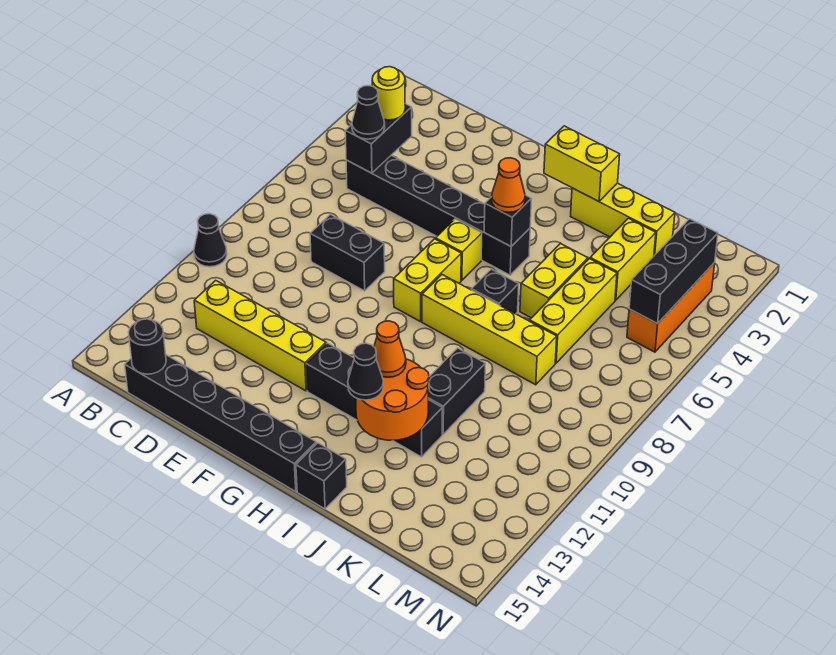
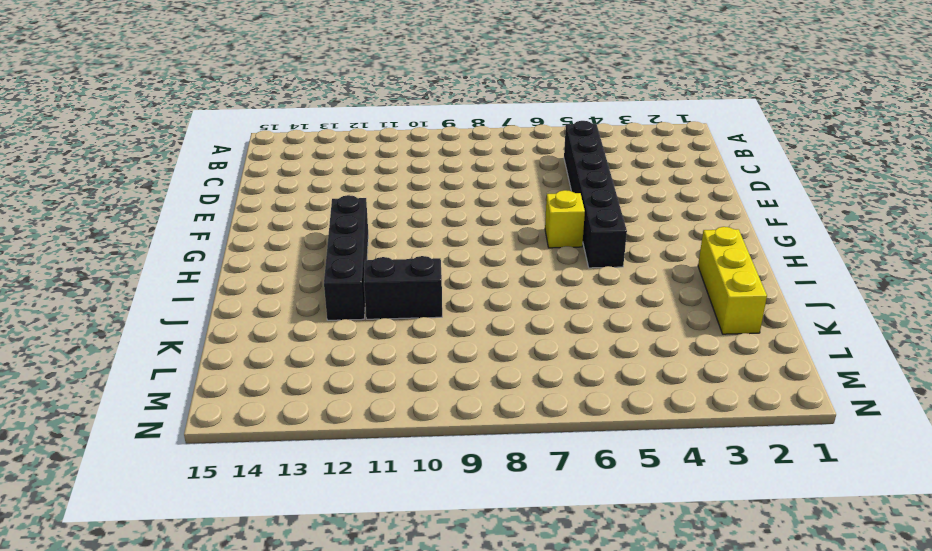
none -> black 1x1 cone [194,214,227,267]
none -> yellow 1x4 brick [194,280,326,391]
none -> black 1x6 brick [125,355,317,492]

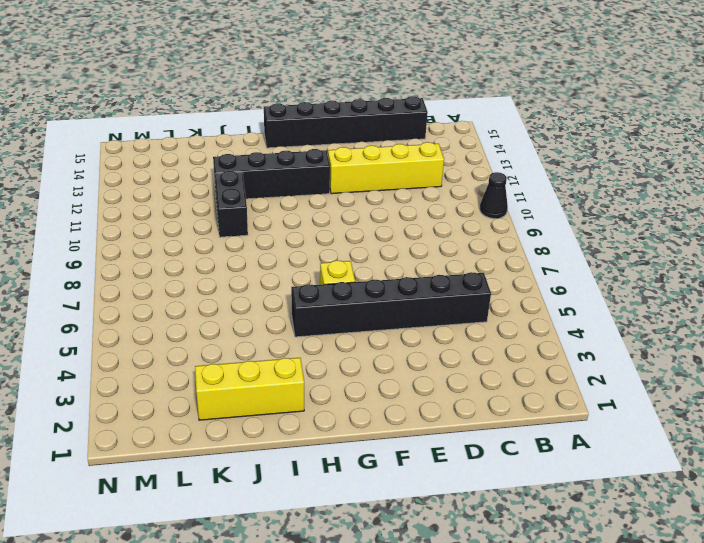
none -> black 1x2 brick [310,214,385,291]
none -> yellow 1x2 brick [394,239,461,322]
none -> yellow 1x4 brick [422,275,557,385]

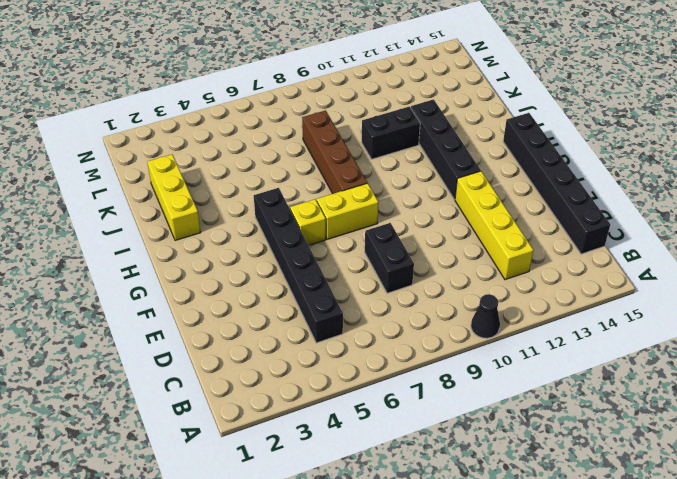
brown 1x4 brick [302,110,367,194] -> yellow 1x4 brick [422,275,557,385]
none -> black 1x1 brick [472,269,519,314]
none -> black 1x1 brick [296,443,347,509]
none -> yellow 1x2 brick [520,243,588,318]

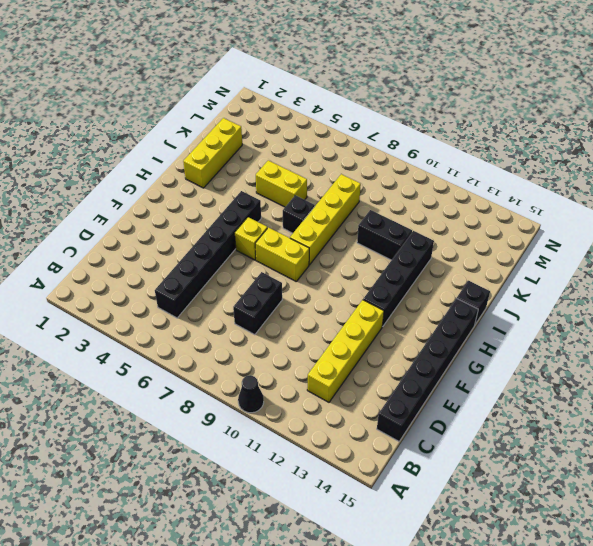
none -> yellow 1x2 brick [590,218,656,300]
none -> yellow 1x3 brick [530,259,617,363]
none -> orange 1x3 brick [627,263,715,352]

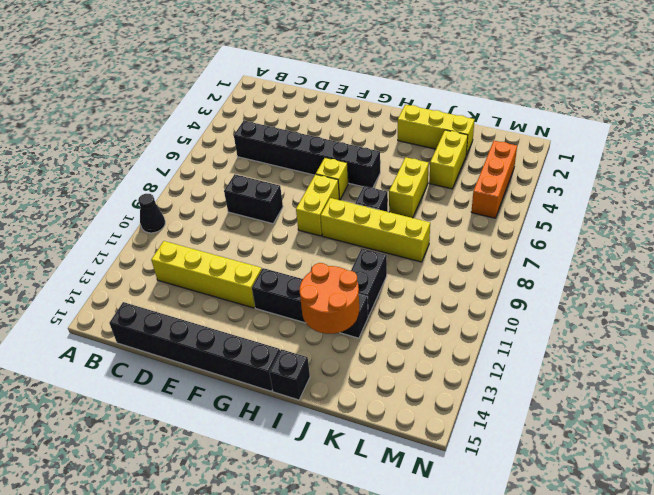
none -> yellow 1x3 brick [530,259,617,363]
none -> black 1x2 brick [345,104,412,173]
none -> black 1x1 round brick [128,319,166,374]

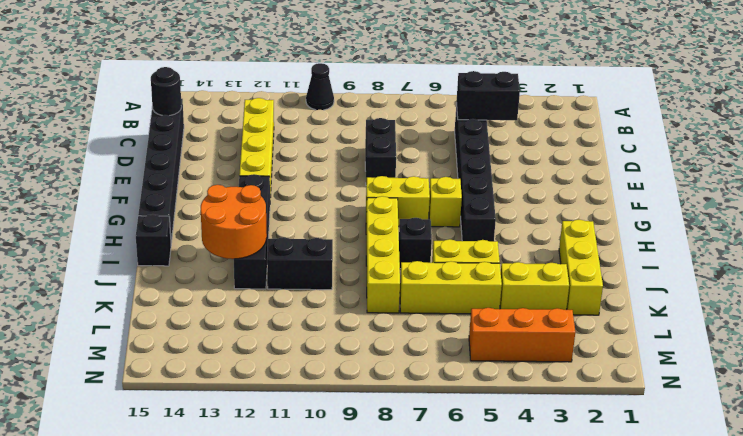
none -> yellow 1x2 brick [544,126,620,201]
none -> black 1x1 brick [484,195,532,246]
none -> black 1x3 brick [629,219,718,324]

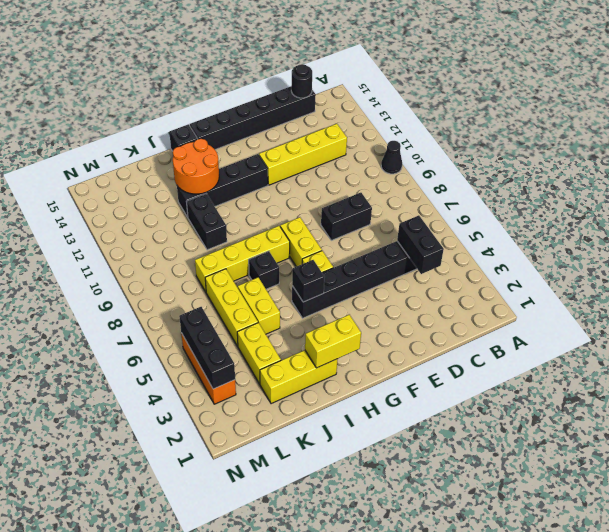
none -> yellow 1x1 round brick [372,67,405,120]
none -> black 1x1 cone [352,86,385,139]
none -> orange 1x1 cone [492,158,525,212]

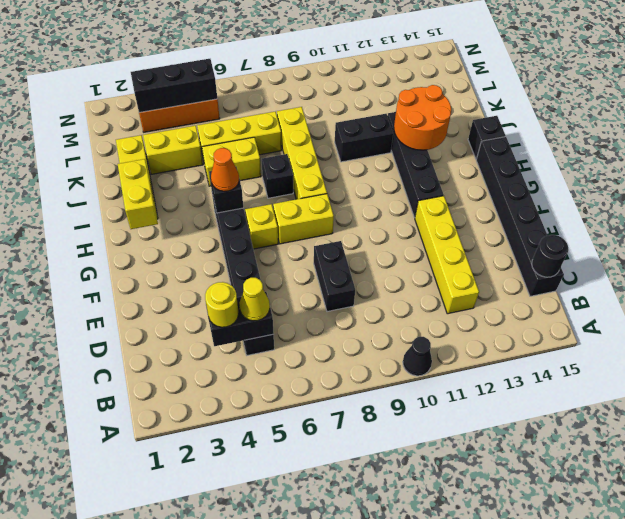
yellow 1x1 cone [239,278,270,321] -> black 1x1 cone [352,86,385,139]
none -> orange 1x1 cone [374,321,406,377]
none -> black 1x1 cone [348,343,384,400]

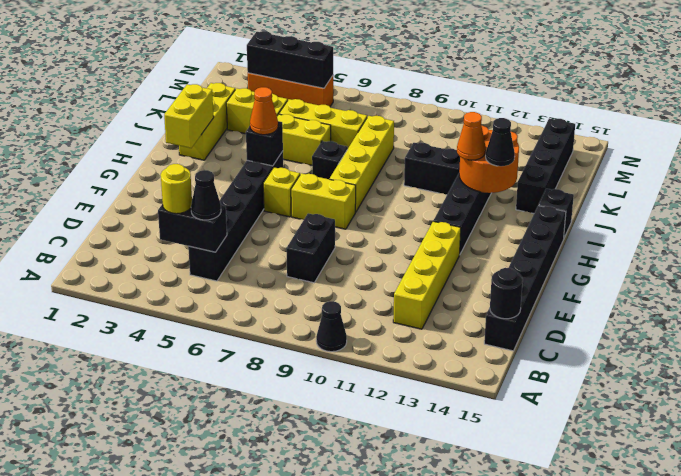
black 1x4 brick [516,118,575,214] -> none

